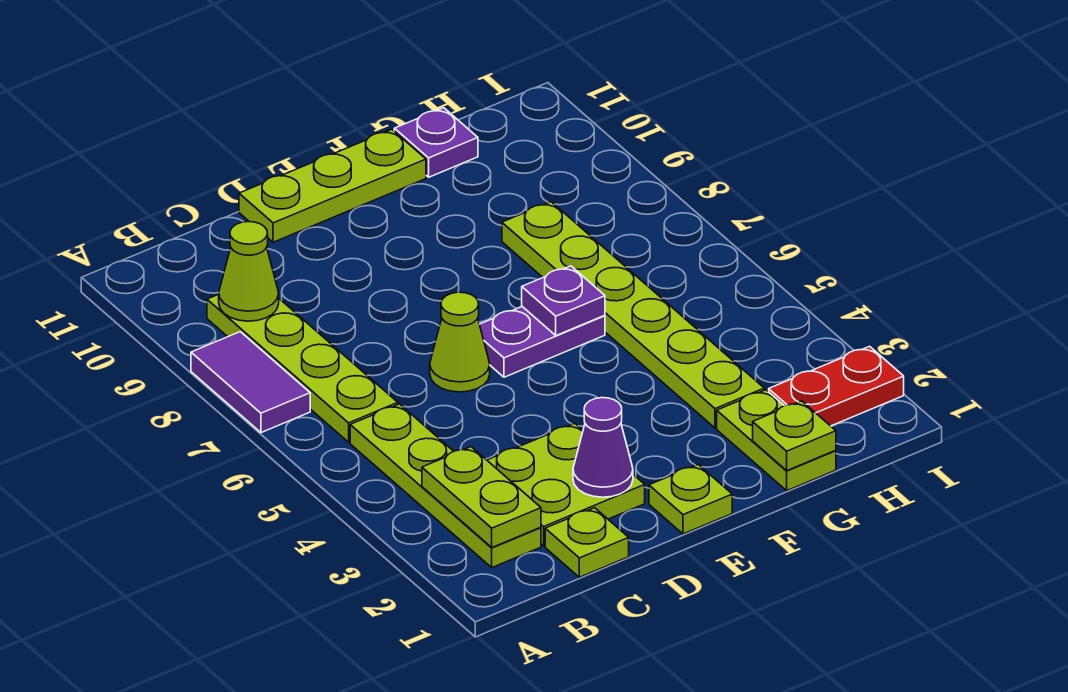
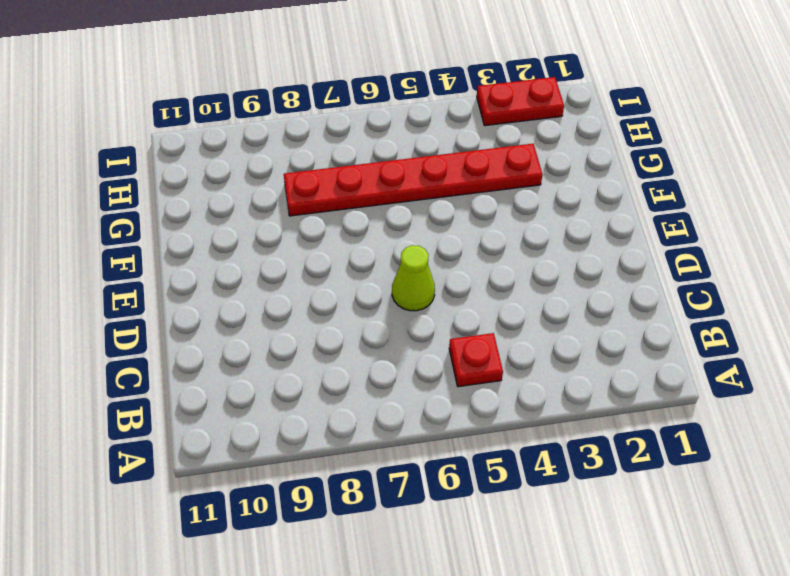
red 1x1 plate [449,333,503,387] -> lime 1x4 plate [350,404,541,568]
red 1x6 plate [284,144,542,216] -> lime 1x6 plate [502,202,764,428]
red 1x2 plate [477,77,564,126] -> red 1x2 plate turned to [769,346,904,426]
none -> purple 1x2 tile [191,332,310,433]
none -> lime 1x4 plate [207,294,398,442]
none -> lime 1x1 plate [545,508,629,577]

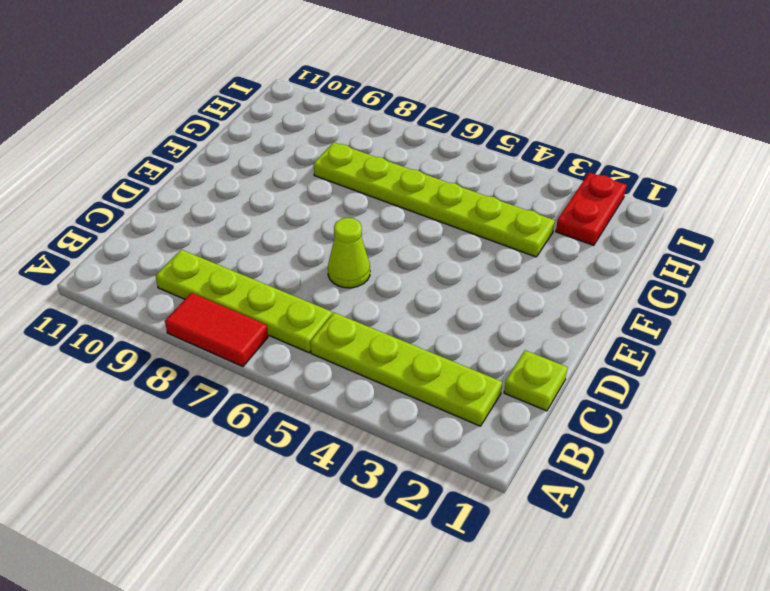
red 1x2 tile [165,293,268,367] -> purple 1x2 tile [191,332,310,433]
none -> lime 2x2 plate [487,423,645,546]
none -> lime 1x3 plate [239,129,426,242]
none -> lime 1x1 plate [649,465,732,534]

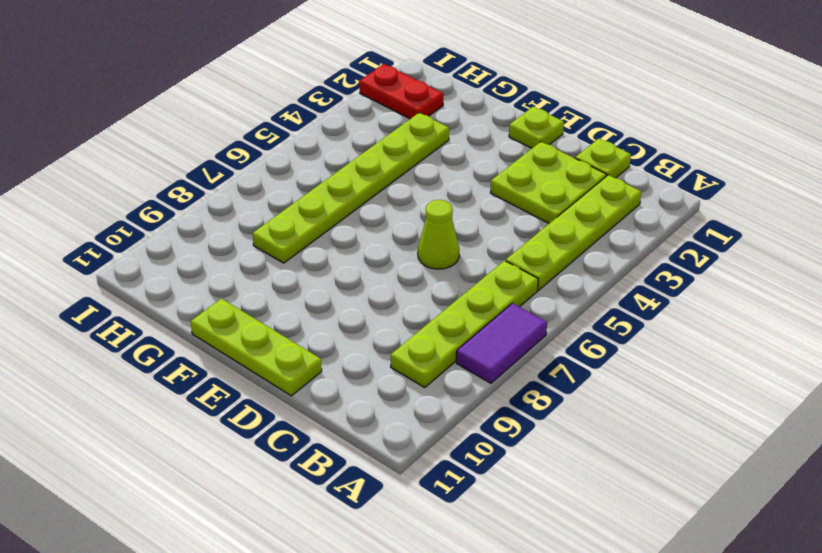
none -> purple 1x2 plate [480,307,605,377]
none -> lime 1x2 plate [717,390,836,491]
none -> purple 1x1 plate [394,108,478,177]

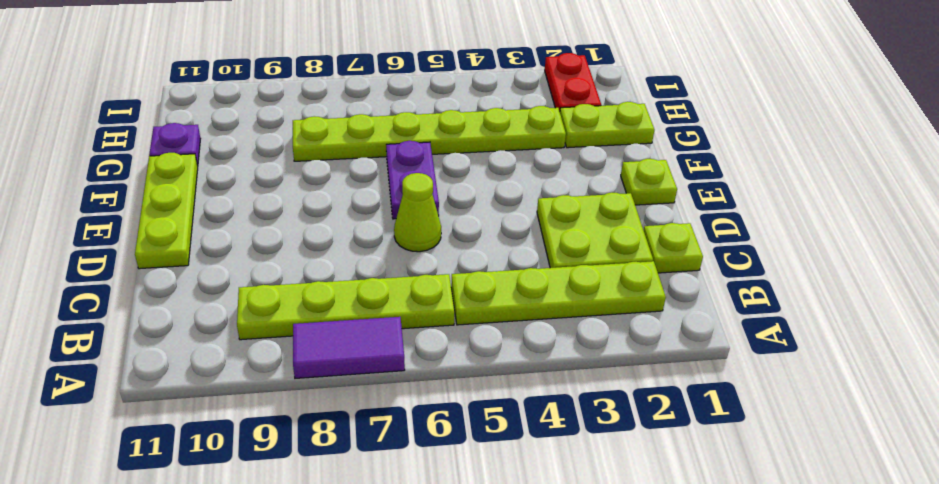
none -> lime 1x2 plate [422,447,541,547]
none -> lime 1x1 cone [219,222,279,321]
none -> purple 1x1 cone [573,398,633,497]

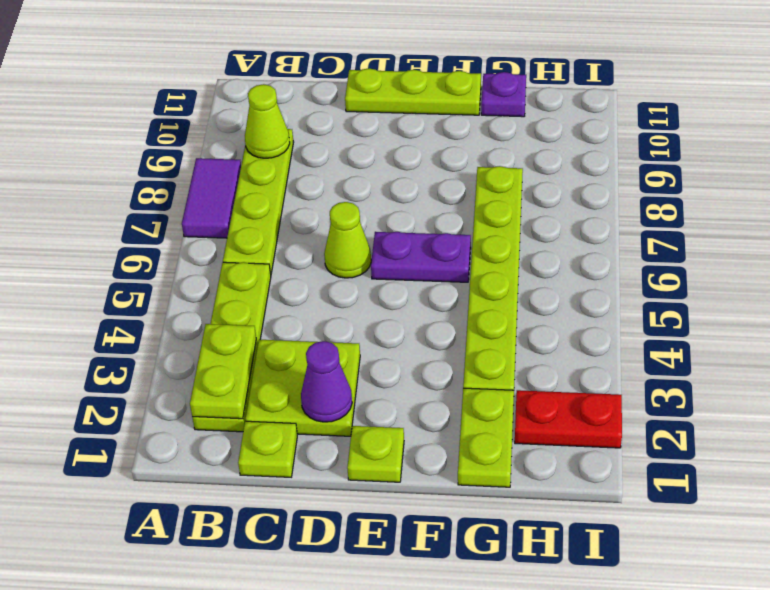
none -> purple 1x1 plate [522,266,605,335]
none -> lime 1x1 plate [753,401,836,470]

